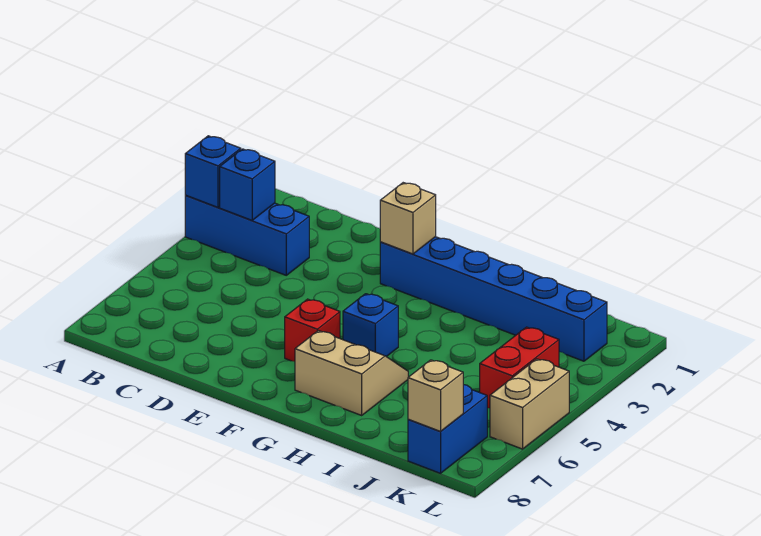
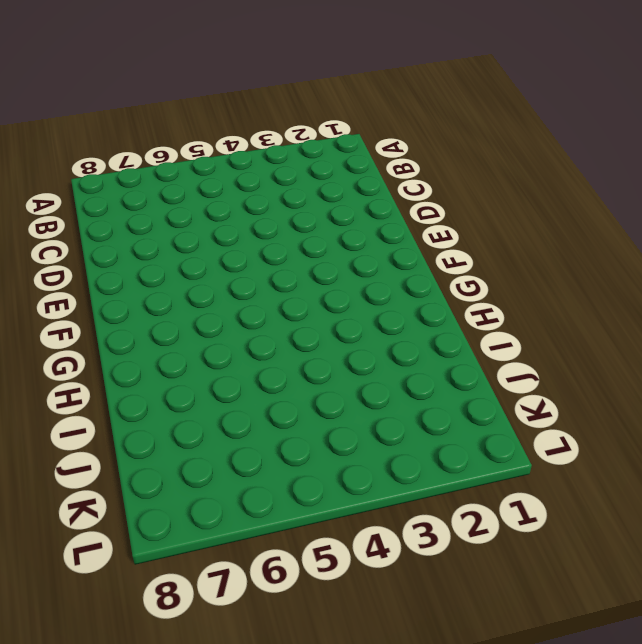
none -> blue 1x3 brick [185,196,309,275]
none -> blue 1x6 brick [380,237,607,361]
none -> red 1x1 brick [285,299,340,362]

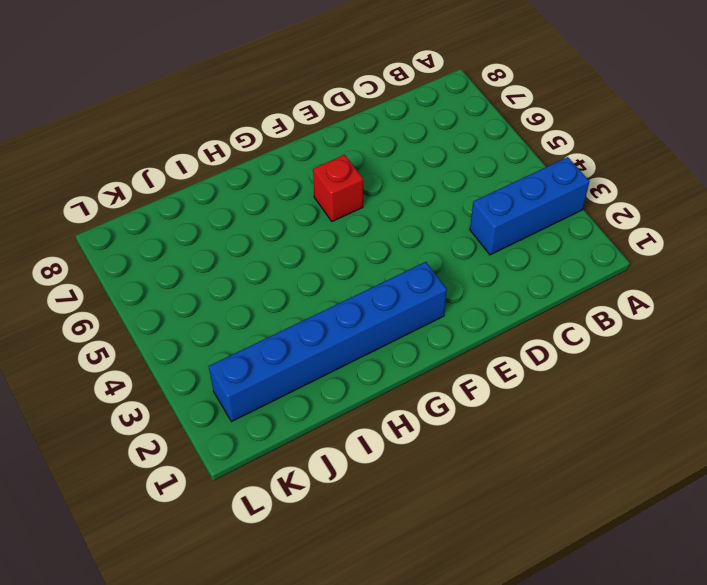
none -> blue 1x1 brick [343,294,398,357]
none -> tan 2x2 slope [295,331,408,415]
none -> red 1x2 brick [480,327,559,408]

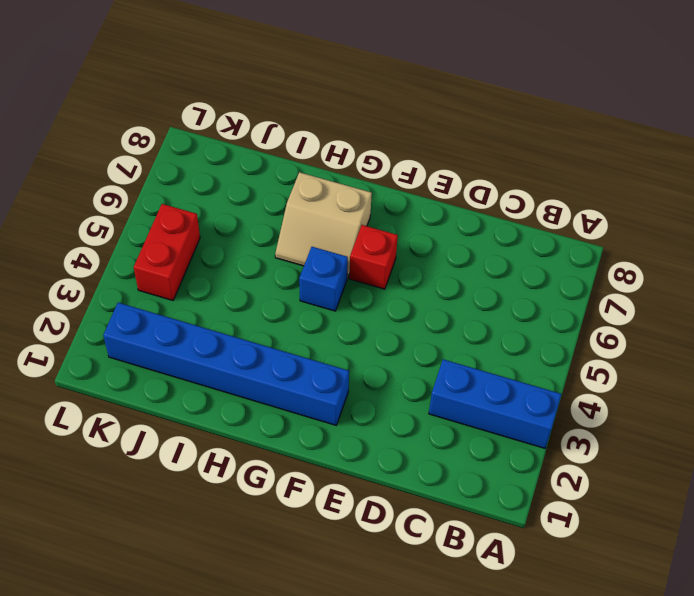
none -> blue 1x2 brick [408,385,487,473]
none -> tan 1x2 brick [490,359,569,449]
none -> blue 1x1 brick [185,136,241,207]

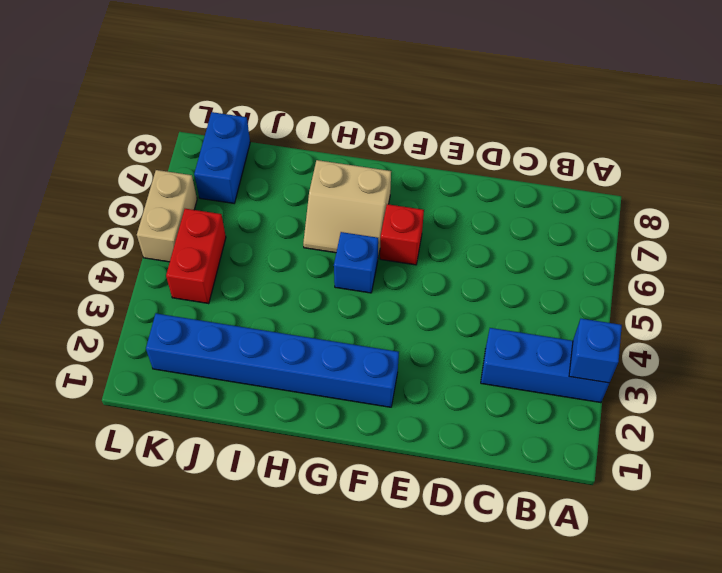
none -> blue 1x1 brick [220,149,275,220]
none -> tan 1x1 brick [380,183,436,254]
none -> tan 1x1 brick [408,360,463,431]

